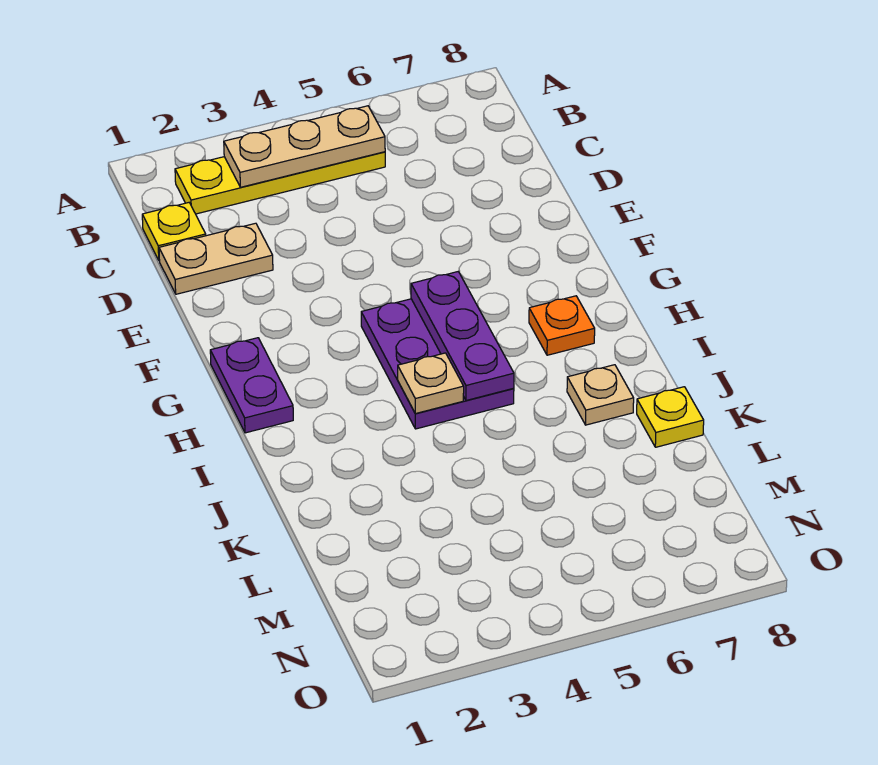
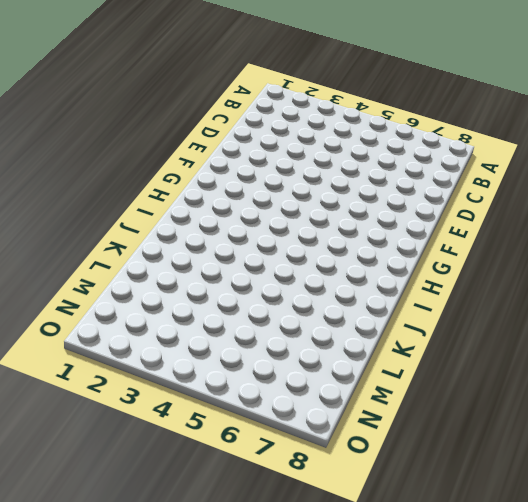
none -> yellow 1x4 plate [175,152,385,214]
none -> yellow 1x1 plate [142,203,206,261]

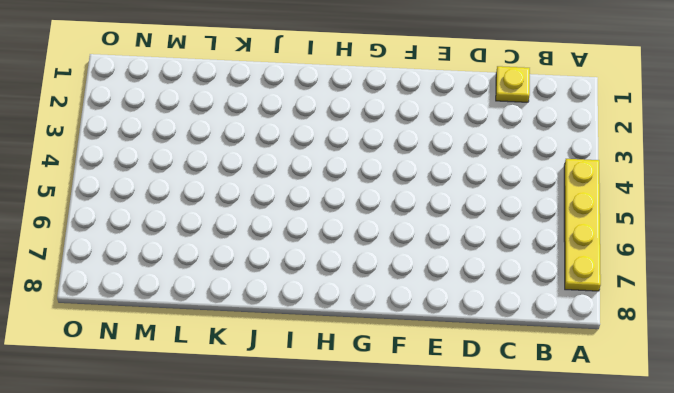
yellow 1x4 plate [564,159,601,291] -> yellow 1x4 plate moved to [175,152,385,214]
none -> tan 1x2 plate [159,223,273,294]
none -> purple 1x2 plate [210,338,293,433]

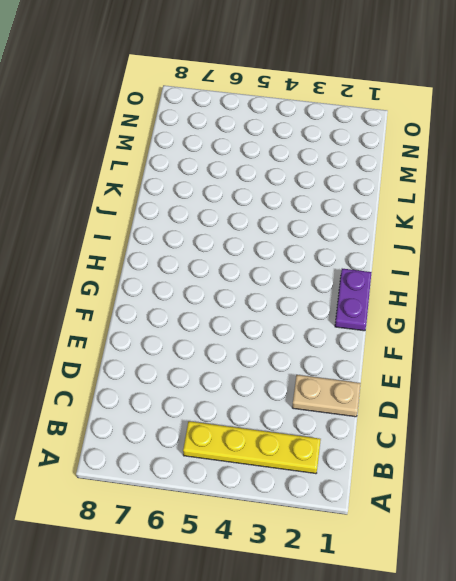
none -> yellow 1x1 plate [142,203,206,261]
none -> purple 2x3 plate [361,299,514,429]

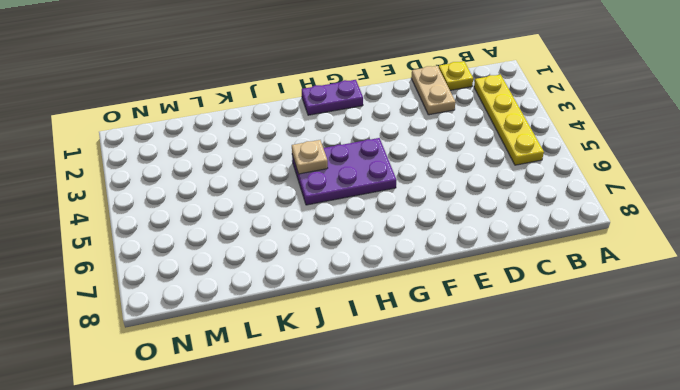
none -> orange 1x1 plate [529,296,595,355]
none -> tan 1x1 plate [567,365,634,425]

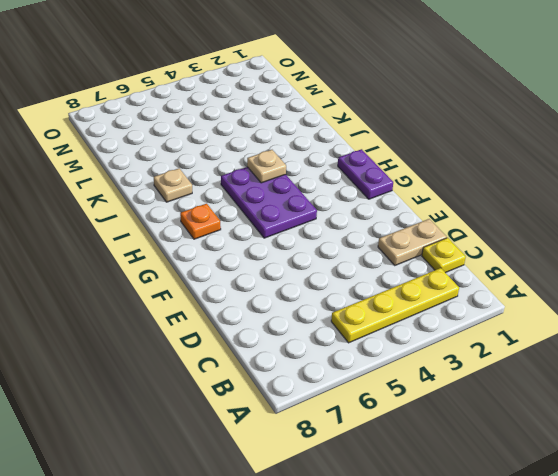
none -> yellow 1x1 plate [637,387,704,447]
none -> tan 1x3 plate [224,106,385,187]

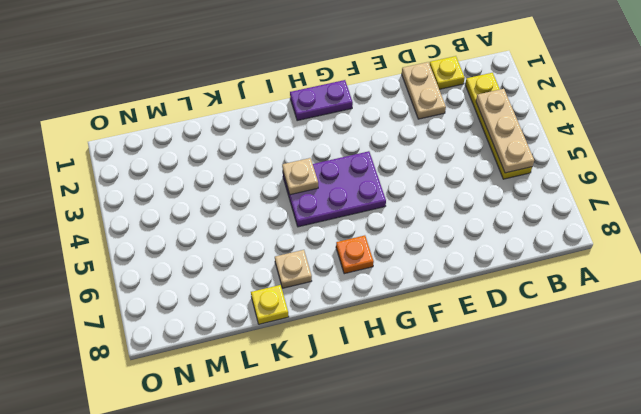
none -> purple 1x3 plate [411,272,514,400]

